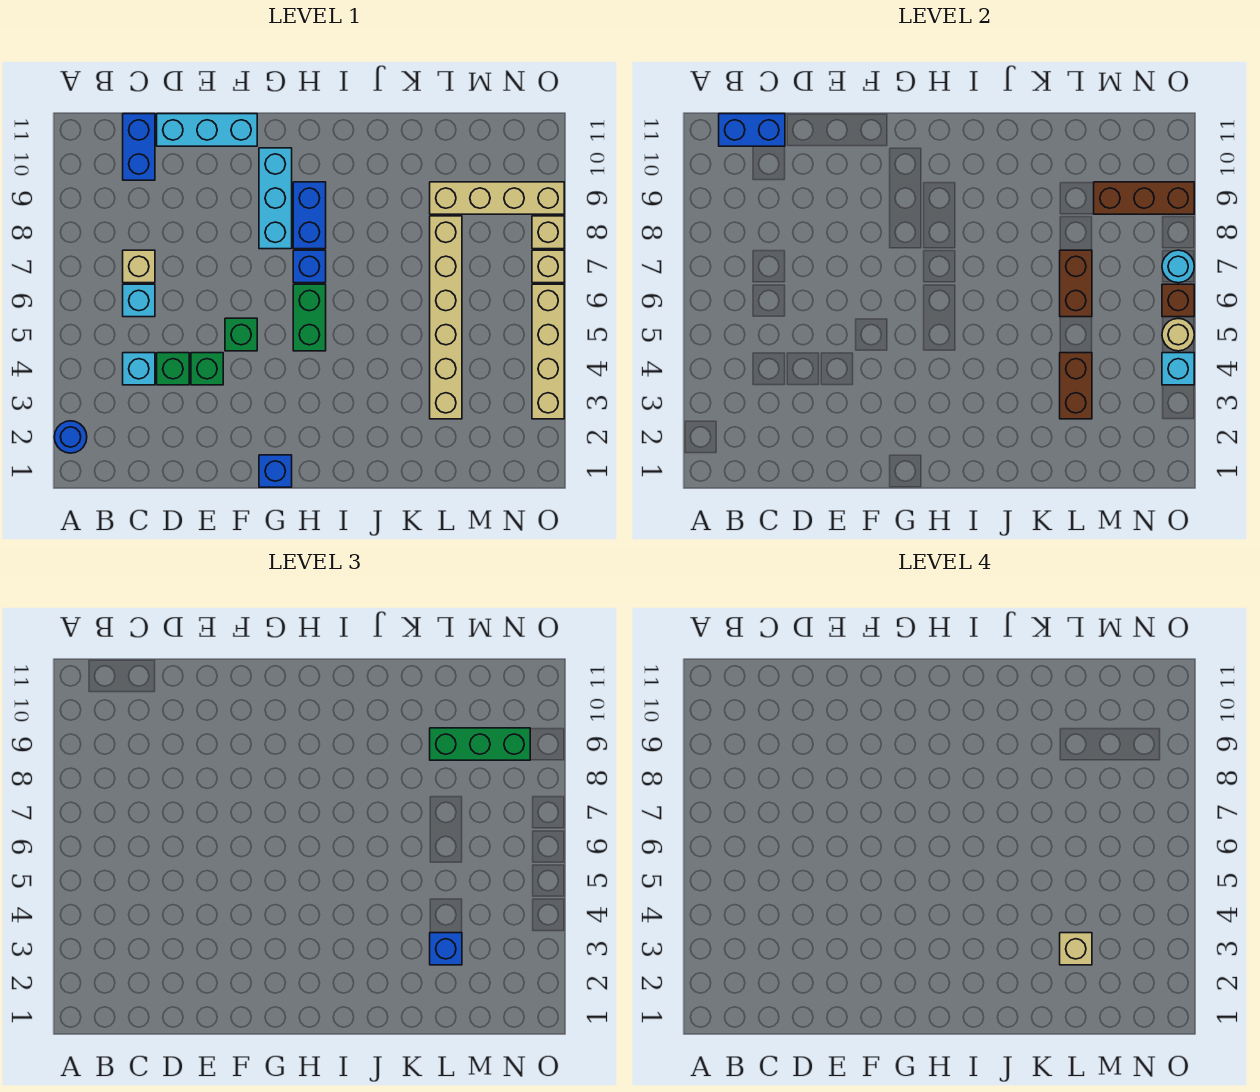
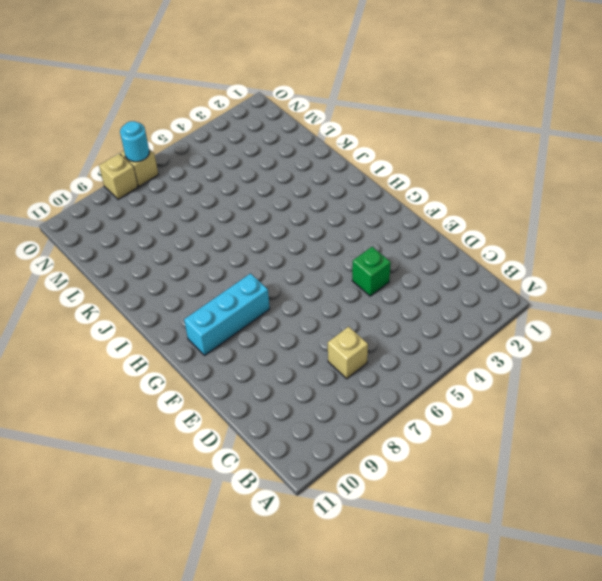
none -> blue 1x1 round brick [54,421,87,453]
none -> cyan 1x1 brick [123,353,155,385]
none -> cyan 1x1 brick [123,284,155,317]
none -> blue 1x2 brick [123,114,155,180]

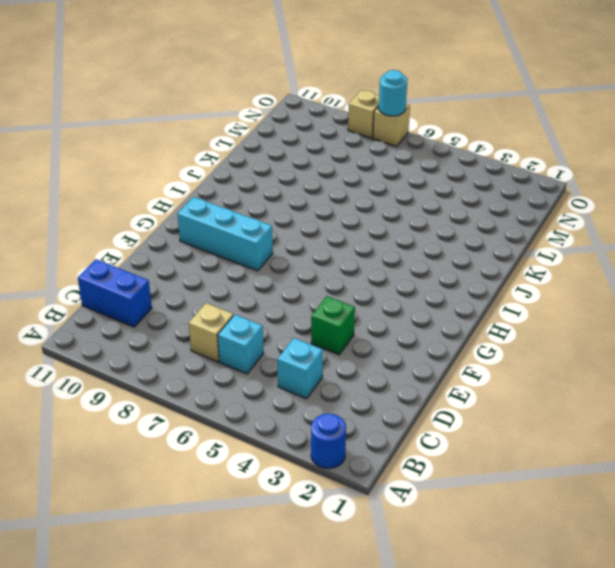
none -> green 1x1 brick [157,353,189,385]
none -> cyan 1x3 brick [157,114,257,146]
none -> green 1x1 brick [225,318,257,351]
none -> blue 1x1 brick [259,455,292,487]

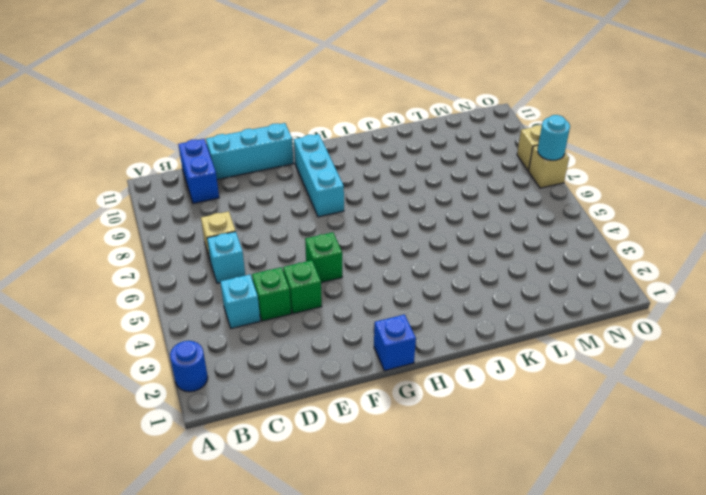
none -> green 1x2 brick [293,284,326,351]
none -> blue 1x1 brick [293,250,326,283]
none -> blue 1x2 brick [293,182,326,249]
none -> tan 1x6 brick [430,216,462,419]

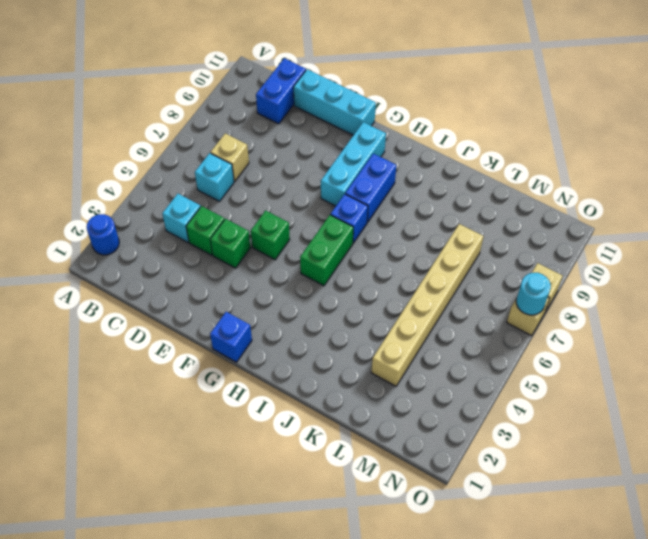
none -> tan 1x4 brick [430,182,564,214]
none -> tan 1x4 brick [532,284,564,419]
none -> blue 1x2 brick [719,114,785,146]
none -> brown 1x2 brick [1060,353,1092,419]

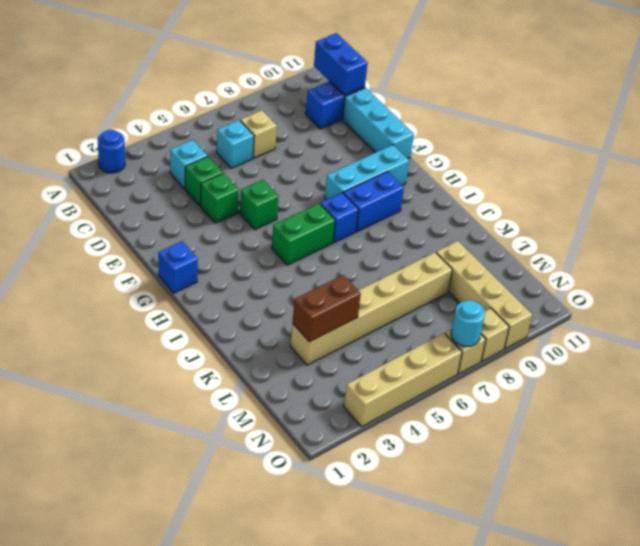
none -> brown 1x2 brick [1060,250,1092,317]
none -> brown 1x3 brick [1094,182,1194,214]
none -> cyan 1x1 brick [1162,353,1194,385]
none -> tan 1x1 round brick [1162,319,1194,351]

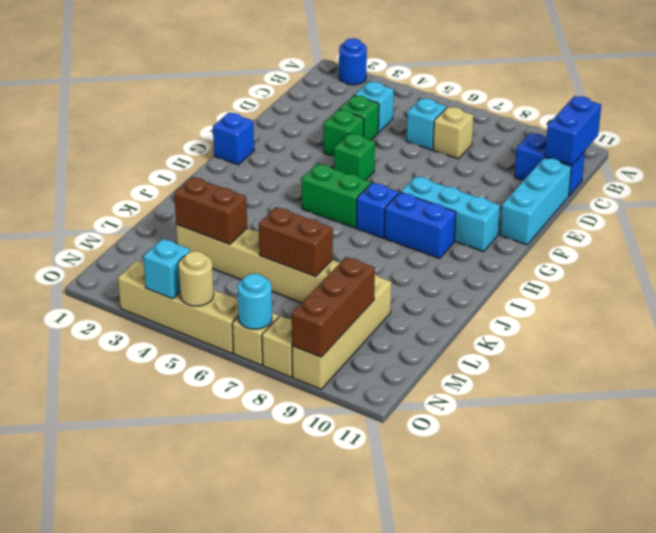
none -> brown 1x1 brick [1162,284,1194,317]
none -> blue 1x1 brick [430,933,462,965]
none -> green 1x3 brick [430,728,530,760]
none -> tan 1x1 brick [1060,933,1092,965]

